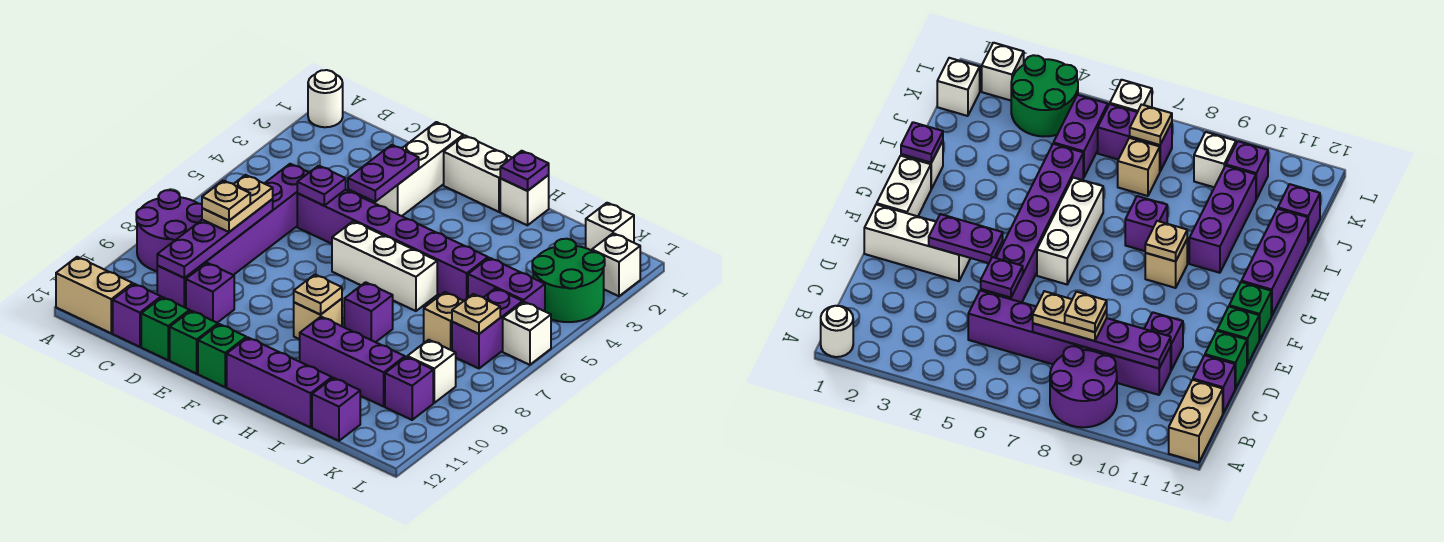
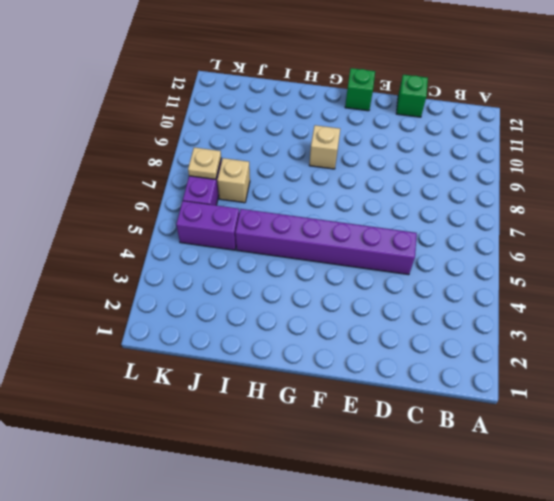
none -> white 1x1 round brick [308,70,343,127]
none -> purple 2x2 round brick [136,190,202,271]
none -> tan 1x2 brick [56,257,133,333]
none -> purple 1x6 brick [157,164,309,308]

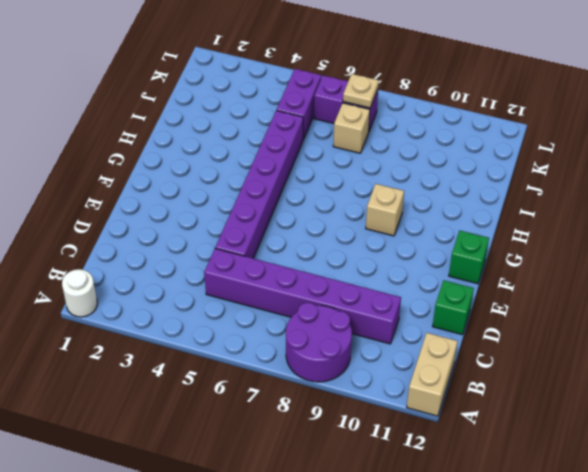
none -> purple 1x1 brick [113,284,161,347]
none -> purple 1x1 brick [186,263,234,323]
none -> white 1x3 brick [370,122,463,216]
none -> green 1x1 brick [170,311,218,374]

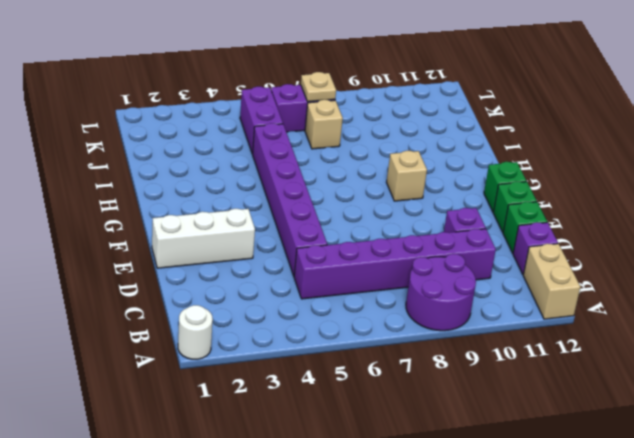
none -> white 1x2 brick [444,135,512,212]
none -> white 1x3 brick [332,221,437,311]
none -> purple 1x3 brick [227,338,332,427]
none -> white 1x1 brick [500,175,549,225]

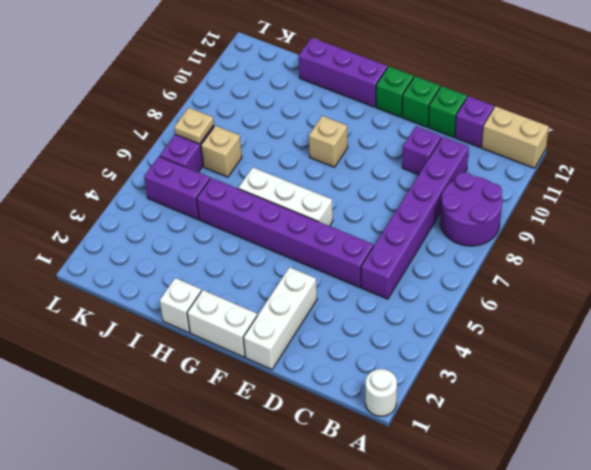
none -> purple 1x1 brick [344,282,393,342]
none -> purple 1x3 brick [300,317,405,406]
none -> purple 1x1 brick [312,378,360,441]
none -> white 1x1 brick [586,203,634,251]

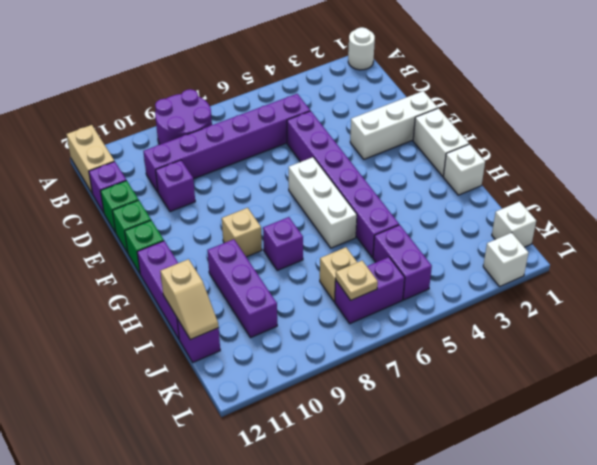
tan 1x2 slope [160,259,219,340] -> none
none -> green 2x2 round brick [532,239,605,322]
none -> white 1x1 brick [407,340,456,403]
none -> purple 1x1 brick [385,357,433,420]
none -> white 1x1 brick [503,302,551,365]

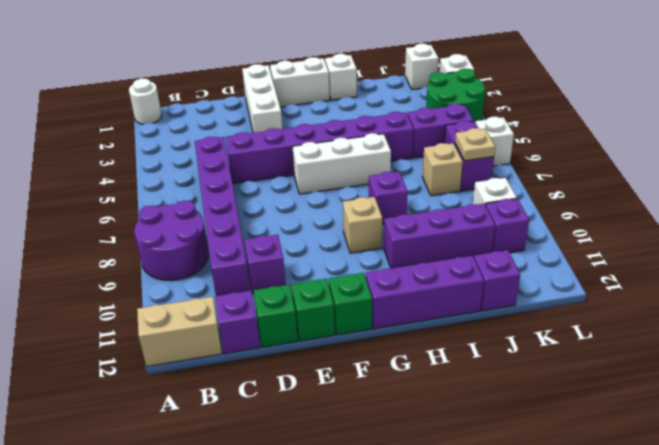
none -> purple 1x4 plate [157,199,273,278]
none -> purple 1x1 plate [297,166,346,205]
none -> purple 1x2 plate [348,145,419,202]
none -> tan 1x1 plate [294,275,342,315]

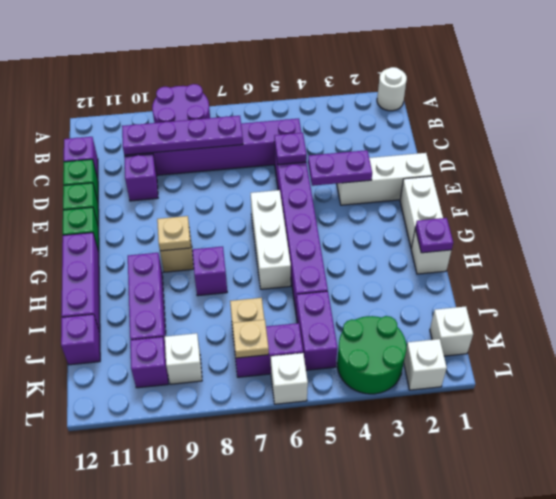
none -> tan 1x2 brick [56,257,133,333]
none -> tan 1x2 plate [202,175,273,232]
none -> tan 1x1 plate [202,180,250,221]

